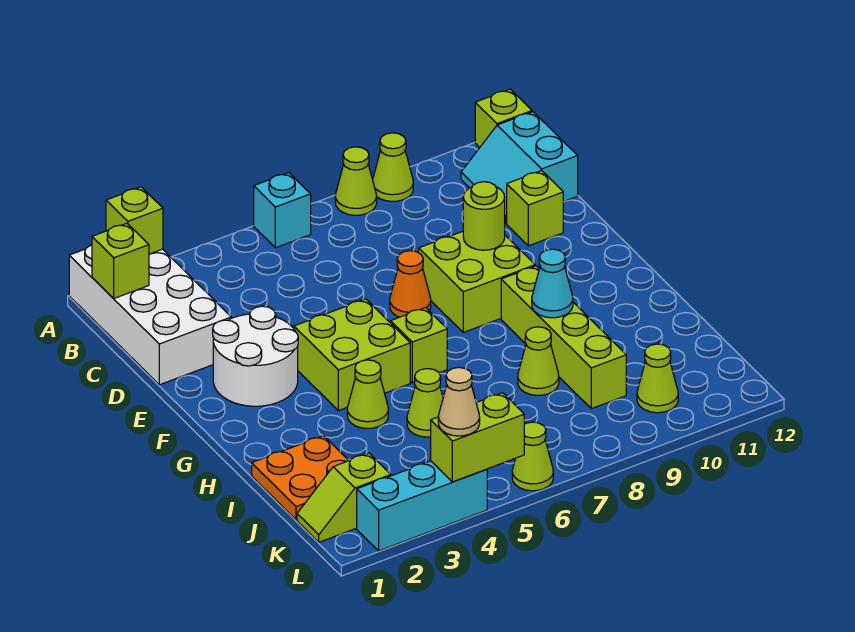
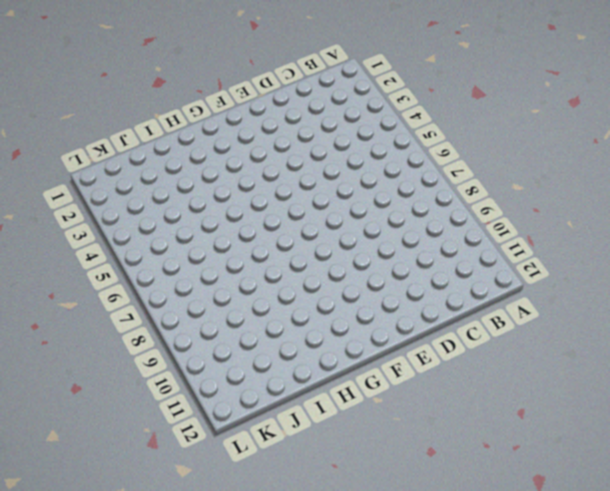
none -> white 2x4 brick [69,245,231,385]
none -> cyan 1x1 brick [254,173,311,248]
none -> lime 1x1 cone [335,147,377,215]

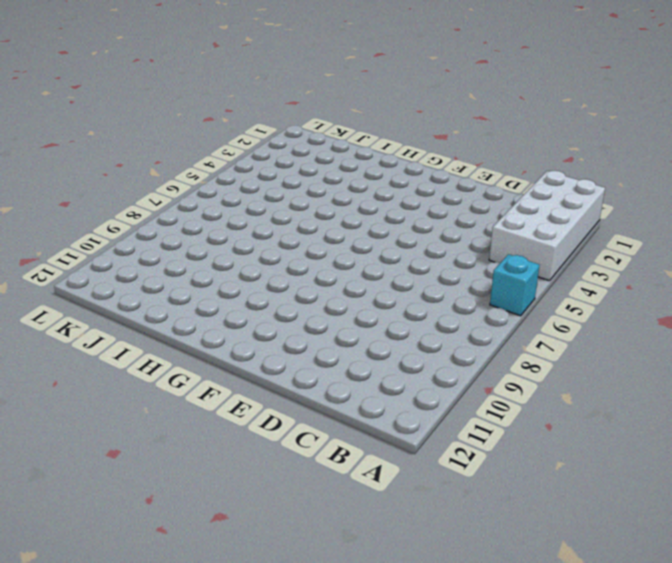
white 2x4 brick [489,171,605,281] -> white 2x4 brick turned to [69,245,231,385]
none -> lime 1x1 cone [335,147,377,215]
none -> lime 1x1 cone [373,133,413,201]
none -> lime 1x1 brick [475,89,532,147]

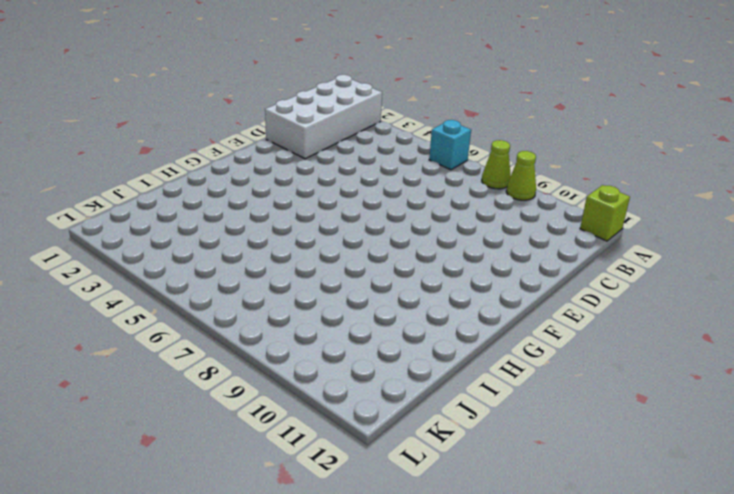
none -> cyan 2x2 slope [461,112,578,223]
none -> lime 1x1 brick [507,171,563,246]
none -> white 2x2 round brick [213,306,298,406]

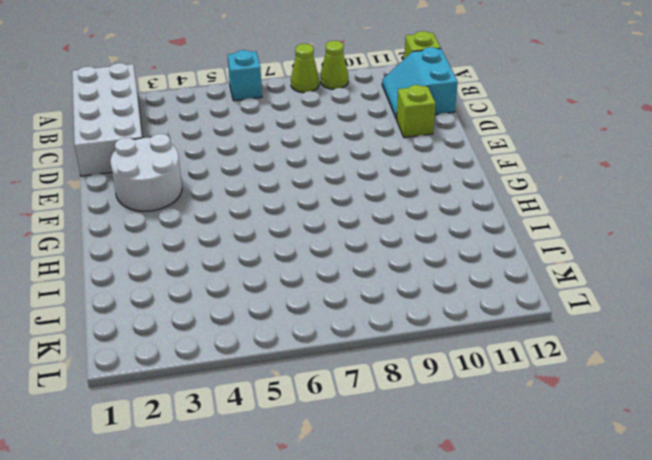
none -> orange 1x1 cone [390,251,431,317]
none -> lime 2x2 brick [419,231,535,332]
none -> lime 2x2 brick [294,299,410,411]

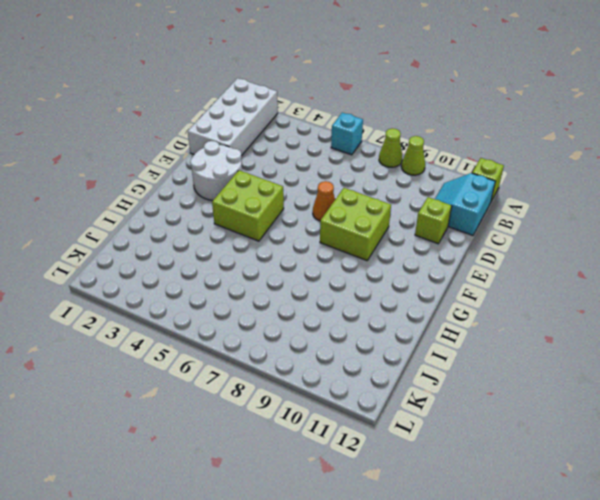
none -> lime 1x1 brick [390,308,447,383]
none -> lime 1x4 brick [501,266,626,409]
none -> lime 1x1 cone [347,360,388,428]

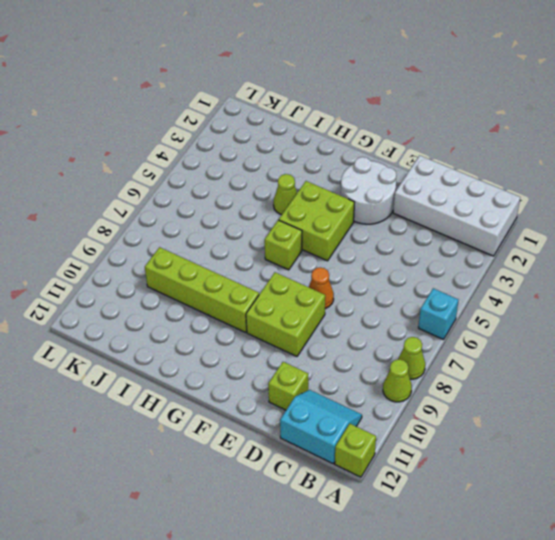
none -> orange 2x2 plate [252,436,349,520]
none -> lime 1x1 cone [407,369,443,437]
none -> lime 1x1 cone [518,327,559,395]

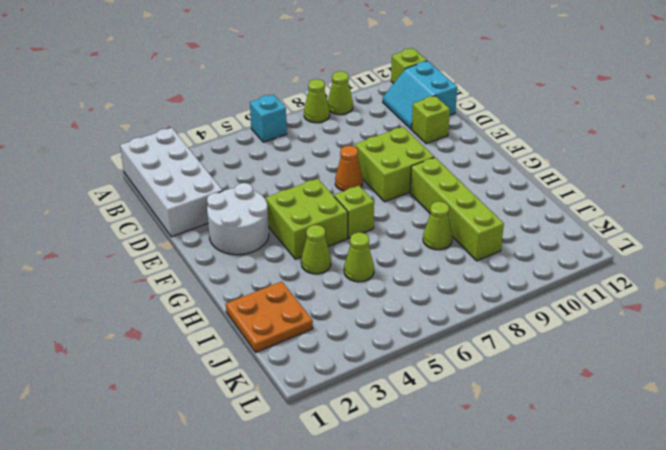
none -> lime 1x2 slope [297,453,391,542]
none -> lime 1x1 cone [637,344,678,413]
none -> cyan 1x3 brick [357,461,487,551]

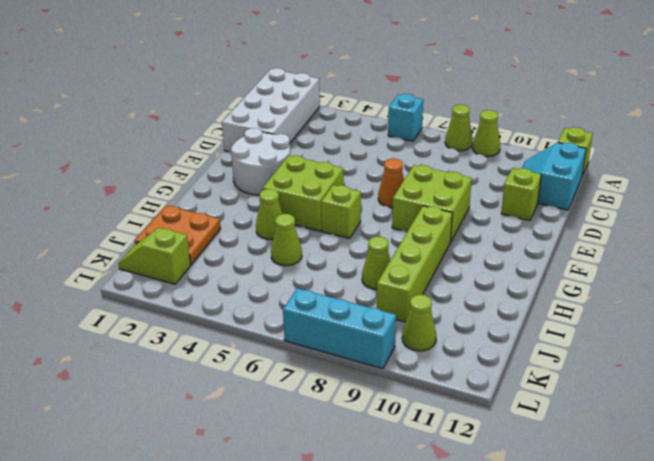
cyan 1x3 brick [283,288,396,369] -> cyan 1x3 brick moved to [357,461,487,551]
none -> lime 1x1 cone [512,422,553,491]
none -> lime 1x1 brick [106,187,163,254]
none -> lime 1x1 brick [92,223,149,298]

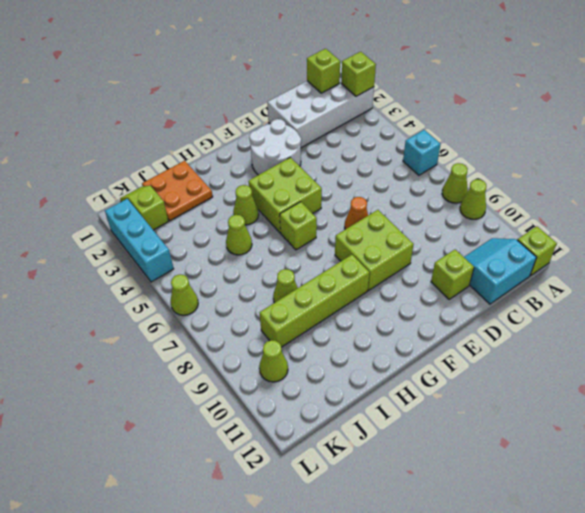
none -> lime 1x1 round brick [463,182,505,250]
none -> cyan 1x1 cone [532,249,573,318]
none -> lime 1x2 brick [431,393,524,482]

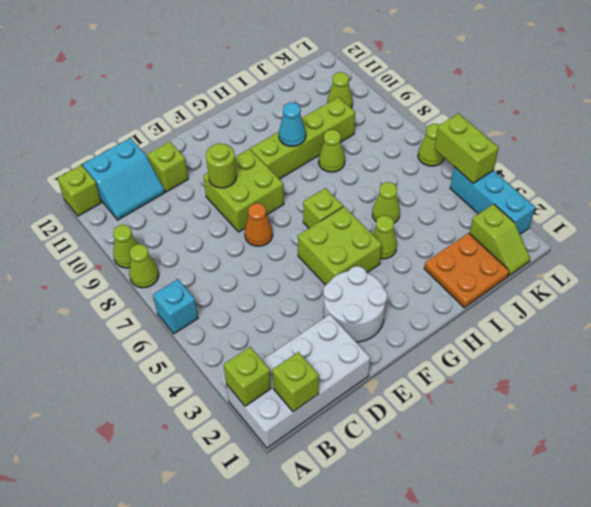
none -> tan 1x1 cone [438,367,480,436]

